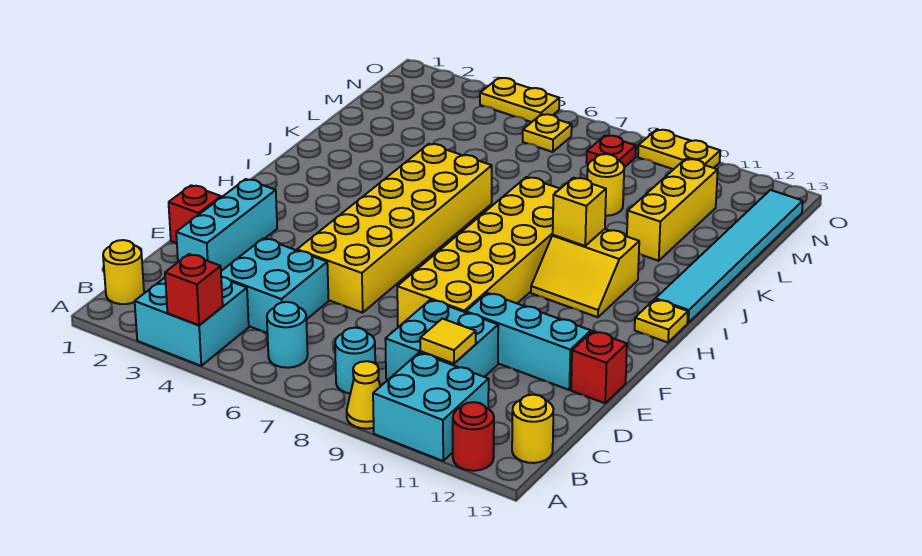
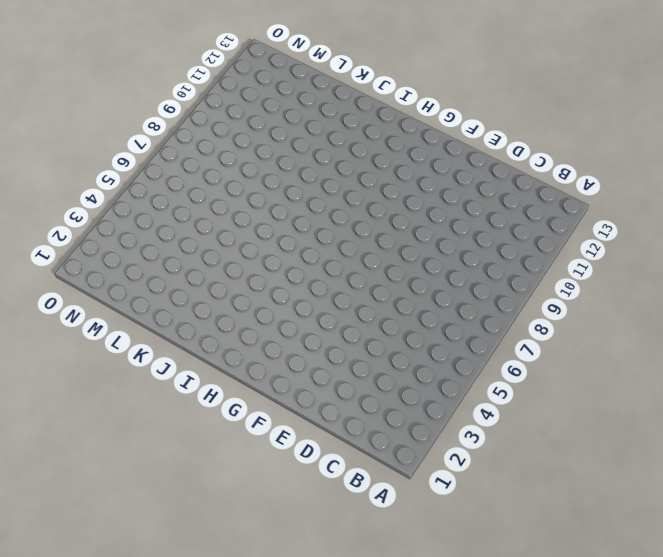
none -> cyan 2x2 brick [135,277,249,366]
none -> yellow 1x1 cone [347,361,380,429]
none -> cyan 2x2 brick [373,353,489,461]

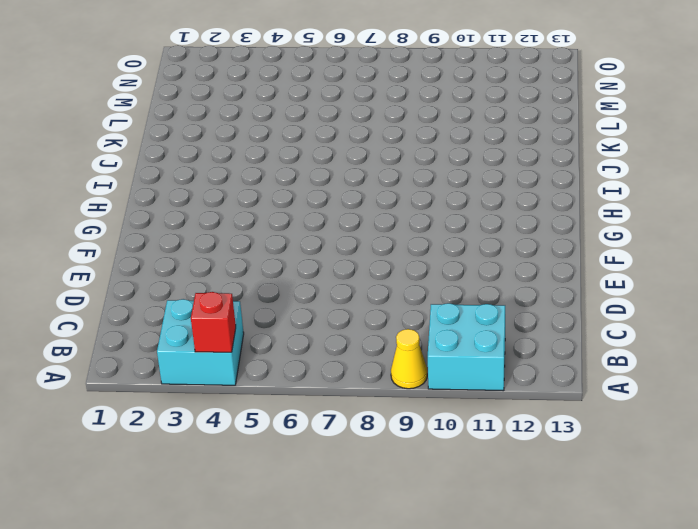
none -> red 1x1 round brick [453,402,494,471]
none -> yellow 1x1 round brick [103,240,144,304]
none -> cyan 1x1 round brick [267,302,308,368]

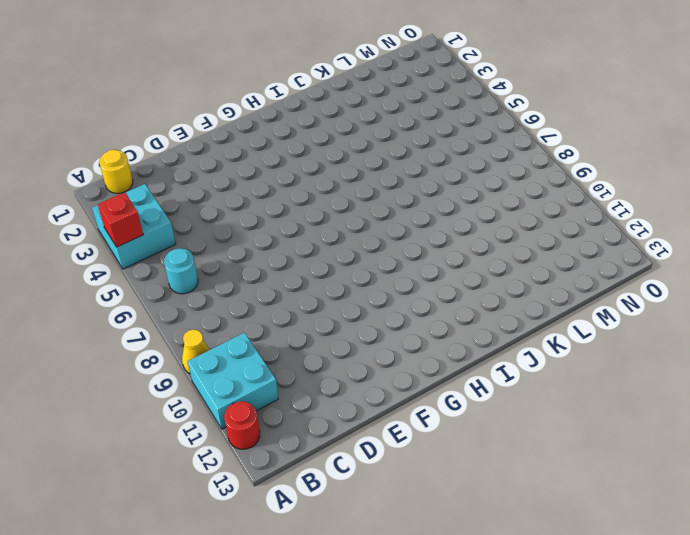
none -> cyan 1x1 round brick [335,328,375,394]
none -> yellow 1x1 round brick [512,395,553,463]
none -> cyan 2x2 brick [221,238,328,333]

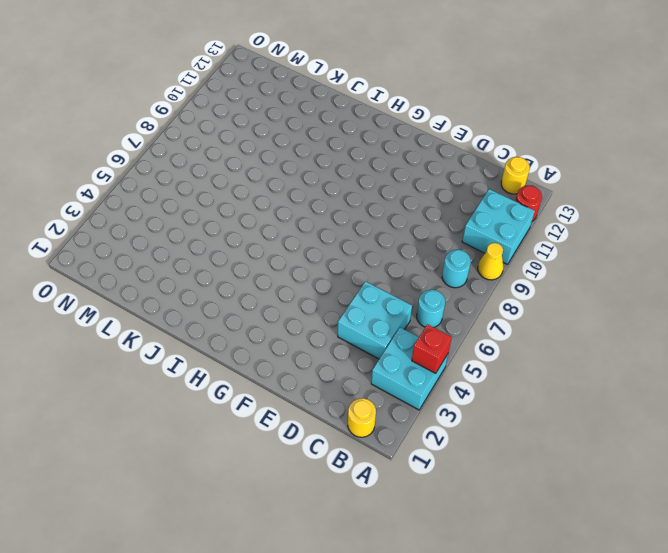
none -> cyan 2x2 brick [385,300,498,379]
none -> cyan 1x3 brick [176,179,277,271]
none -> red 1x1 brick [169,185,221,243]

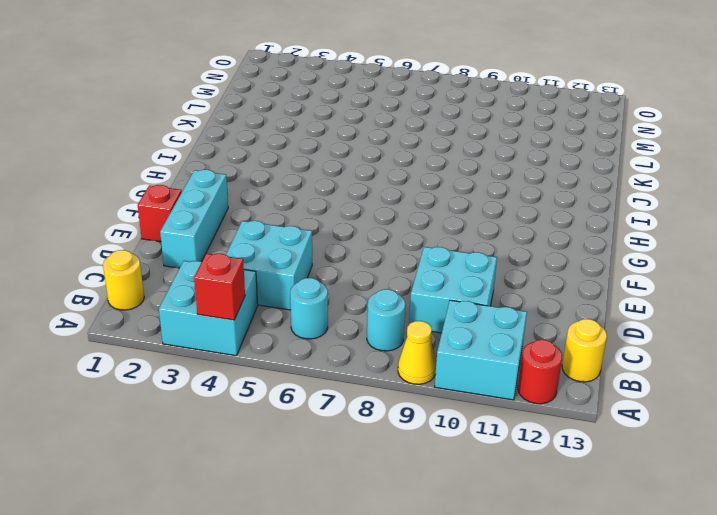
none -> yellow 2x6 brick [297,144,492,313]
none -> yellow 2x6 brick [397,177,560,326]
none -> cyan 1x3 brick [466,293,591,390]

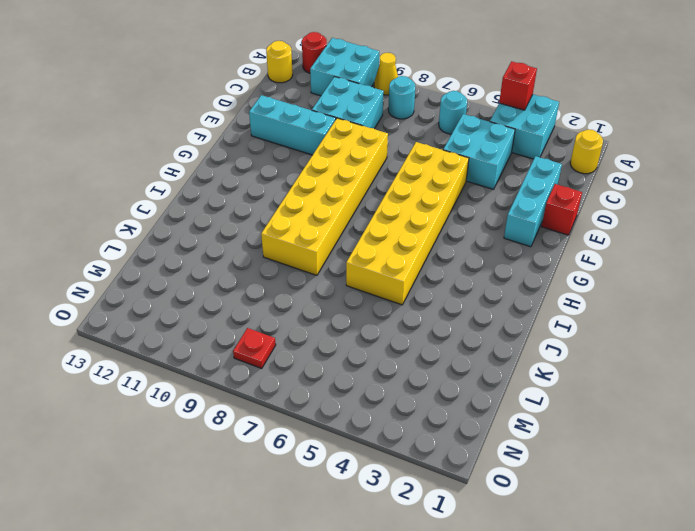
none -> red 1x1 brick [571,331,627,403]
none -> yellow 2x2 slope [531,229,639,317]
none -> yellow 1x1 plate [635,299,688,342]

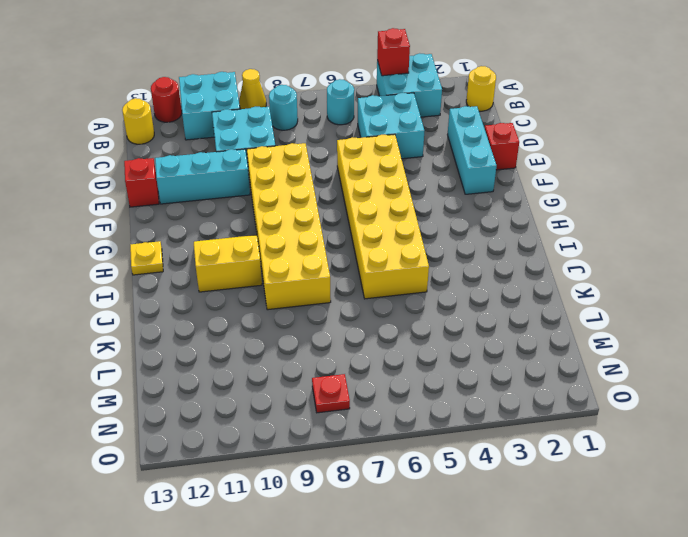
none -> cyan 1x6 tile [655,190,803,323]
none -> yellow 1x3 brick [627,159,718,261]
none -> yellow 1x1 round brick [587,154,624,216]

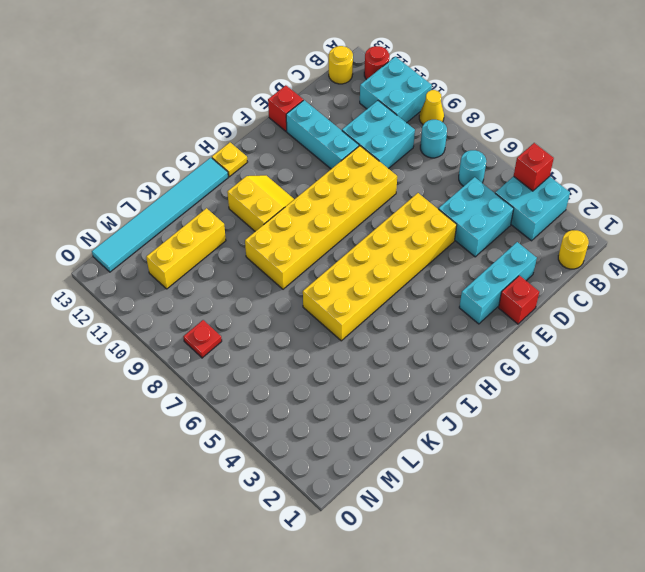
none -> yellow 1x1 round brick [587,154,624,216]
none -> yellow 1x1 plate [523,114,572,152]
none -> yellow 1x2 plate [480,78,559,122]

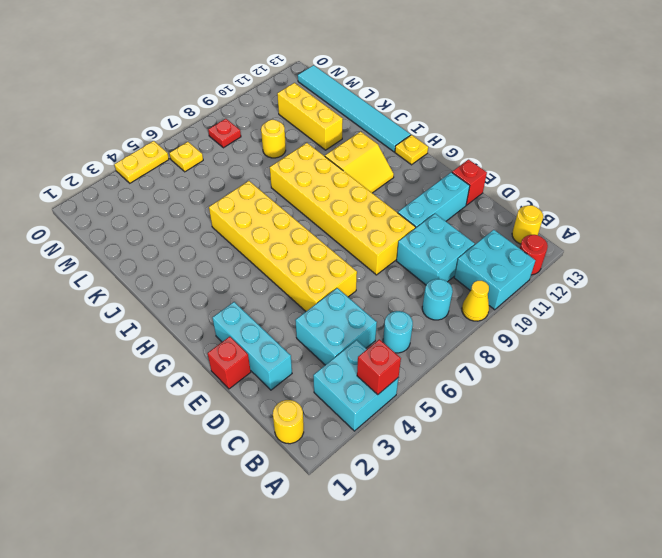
none -> yellow 1x2 plate [638,130,720,169]
none -> yellow 1x1 tile [420,319,476,364]
none -> yellow 1x1 brick [553,178,606,246]

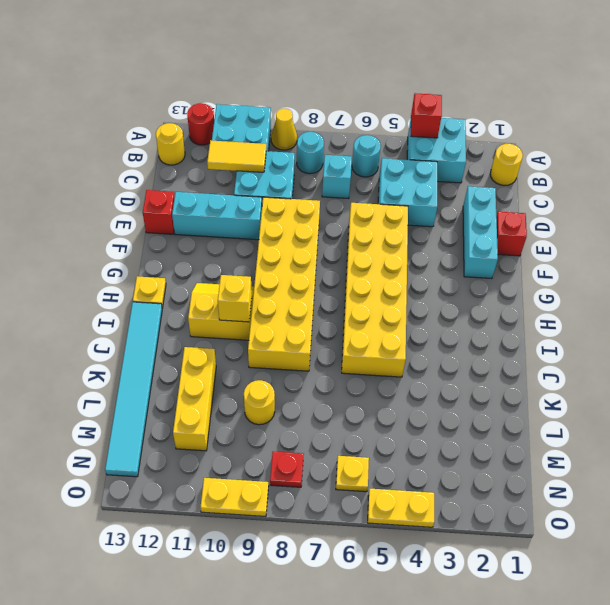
cyan 1x1 brick [322,155,352,199] -> none
yellow 1x2 tile [207,140,266,172] -> yellow 1x1 tile [420,319,476,364]

